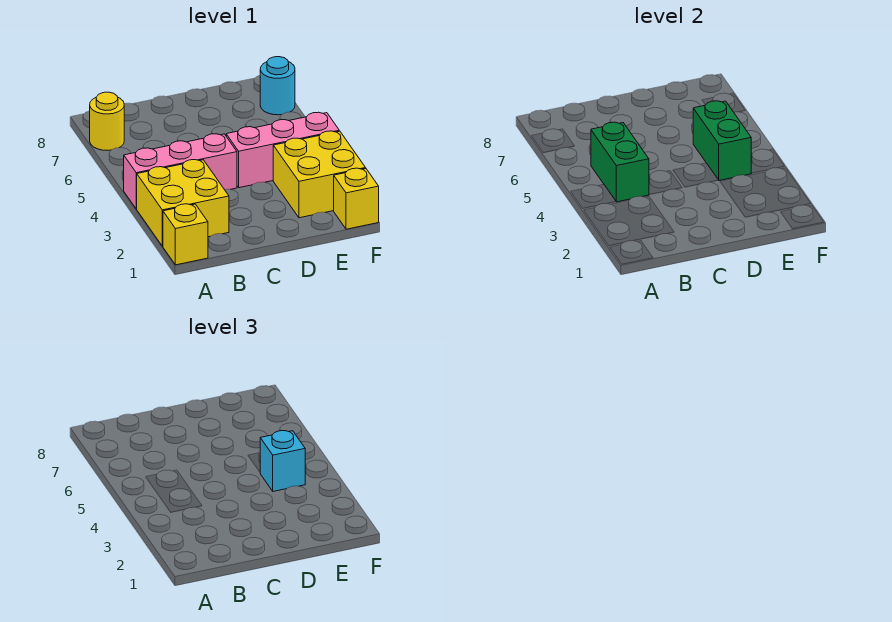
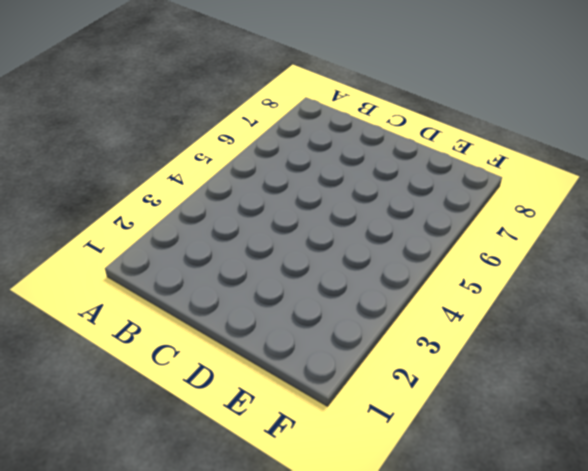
none -> yellow 1x1 brick [163,204,208,265]
none -> yellow 2x2 brick [137,160,229,246]

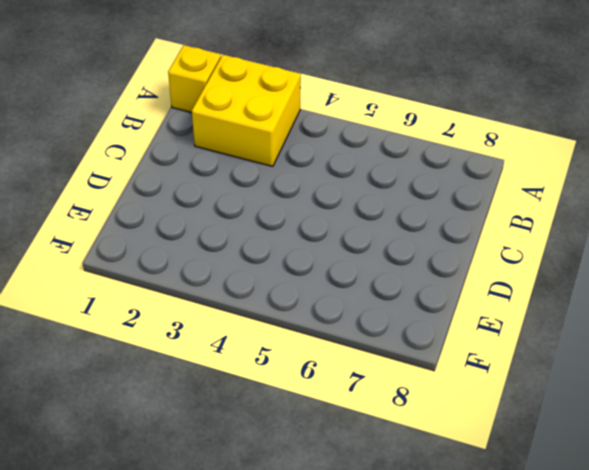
none -> pink 1x3 brick [124,134,237,209]
none -> yellow 1x1 round brick [90,92,124,150]

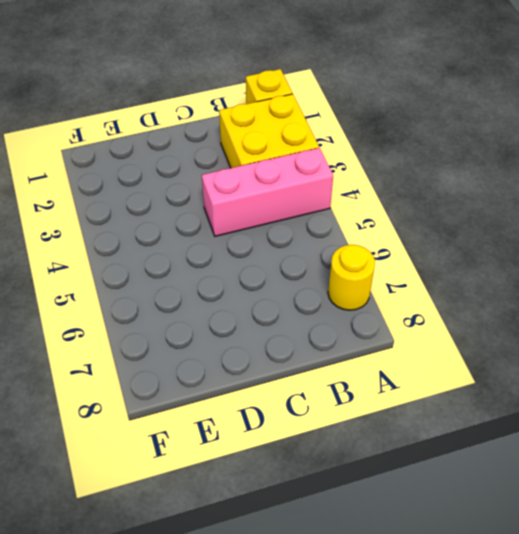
none -> pink 1x3 brick [226,112,339,188]
none -> yellow 2x2 brick [273,131,366,218]

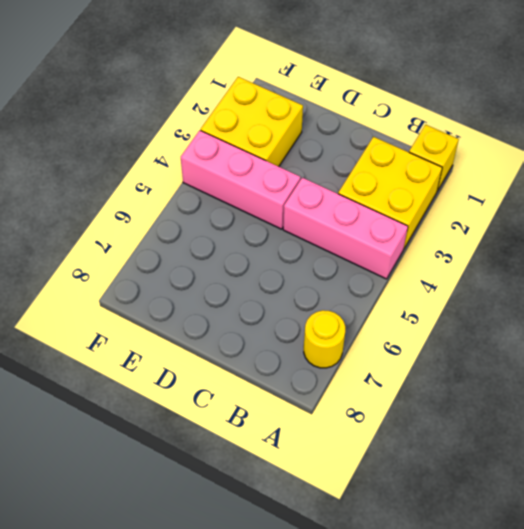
none -> yellow 1x1 brick [334,168,379,229]
none -> cyan 1x1 round brick [260,57,295,115]

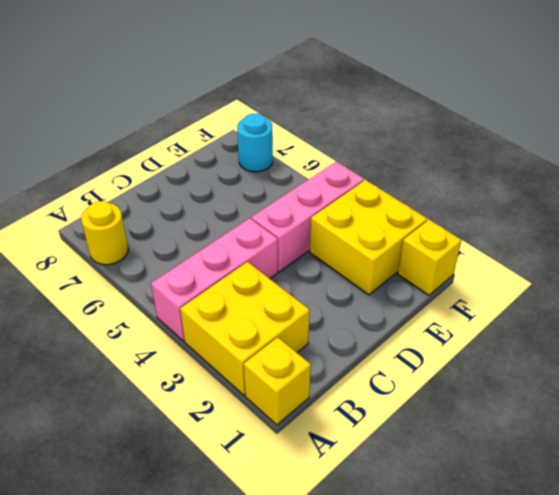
none -> green 1x2 brick [591,122,649,202]
none -> green 1x2 brick [693,101,751,180]

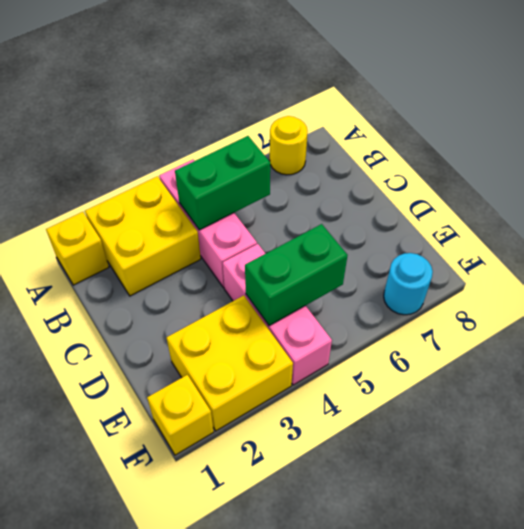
none -> cyan 1x1 brick [260,431,305,491]

